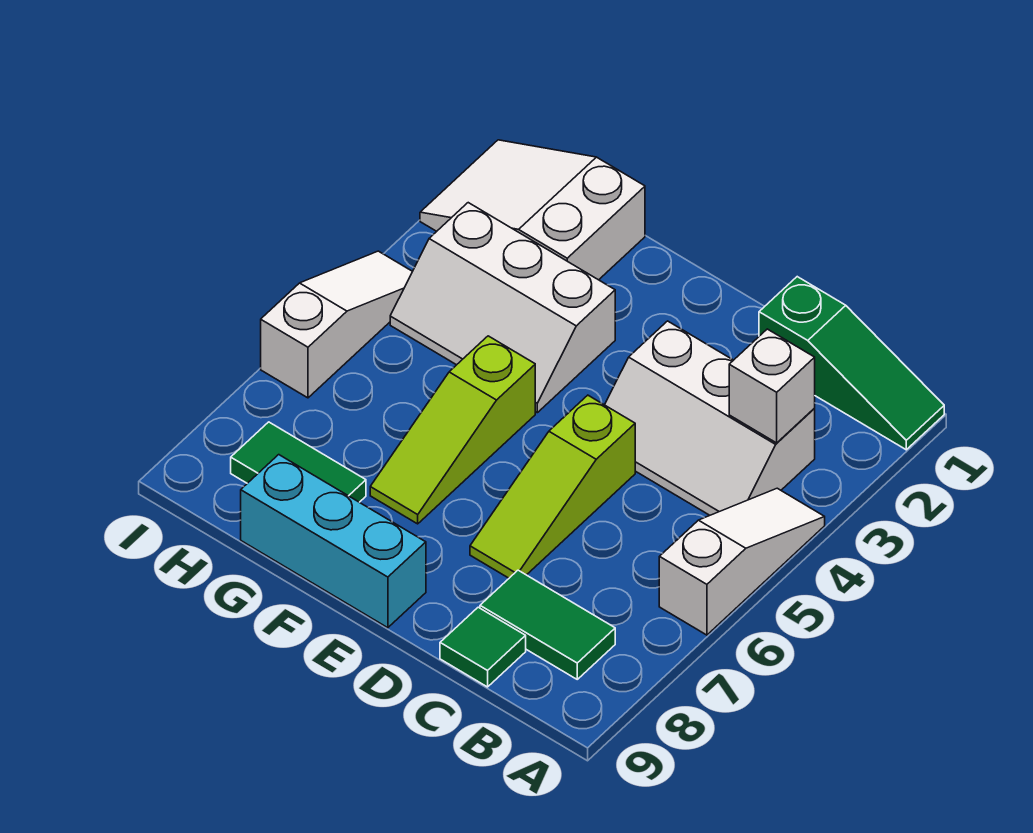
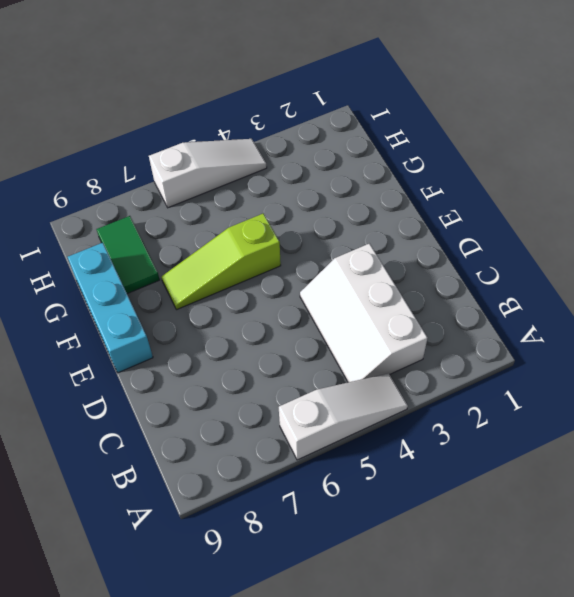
none -> green 1x3 slope [759,277,944,450]
none -> green 1x2 tile [480,570,615,679]
none -> green 1x1 tile [440,607,526,687]

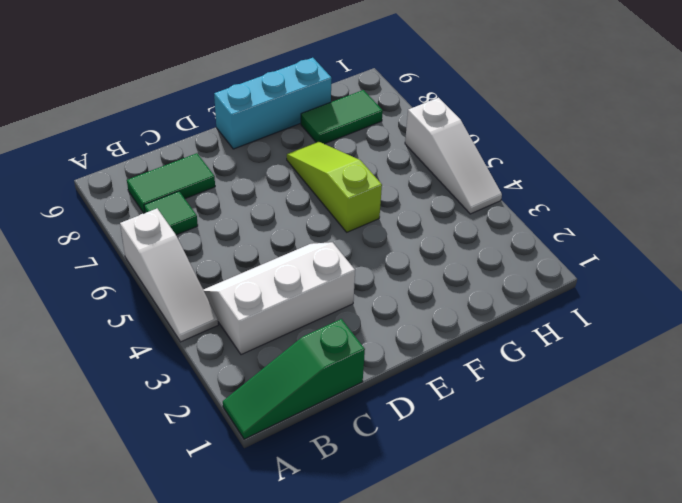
green 1x1 tile [144,191,198,235] -> green 1x1 tile moved to [440,607,526,687]
none -> lime 1x3 slope [470,395,635,578]
none -> white 2x3 slope [390,203,615,413]
none -> white 2x3 slope [420,140,645,280]

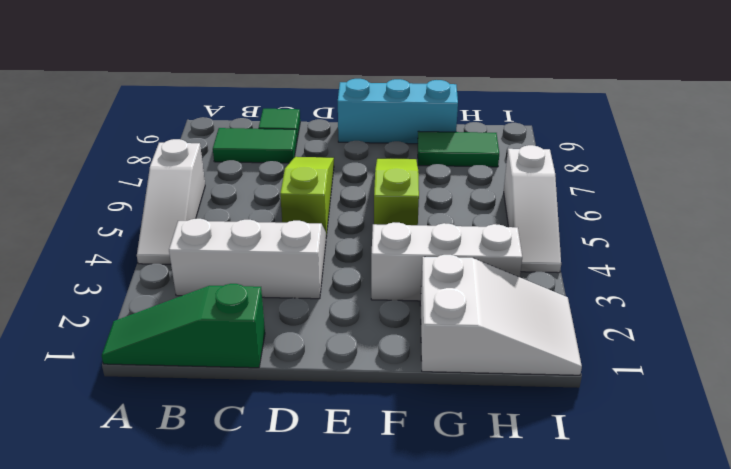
none -> white 1x1 brick [729,329,815,443]

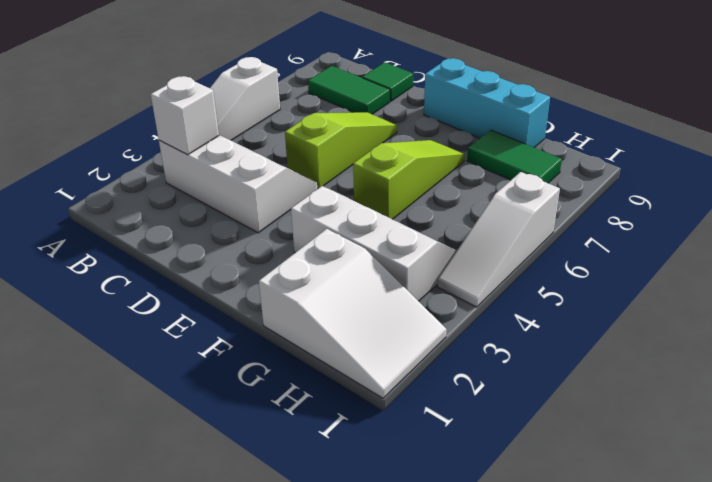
none -> green 1x3 slope [759,277,944,450]

